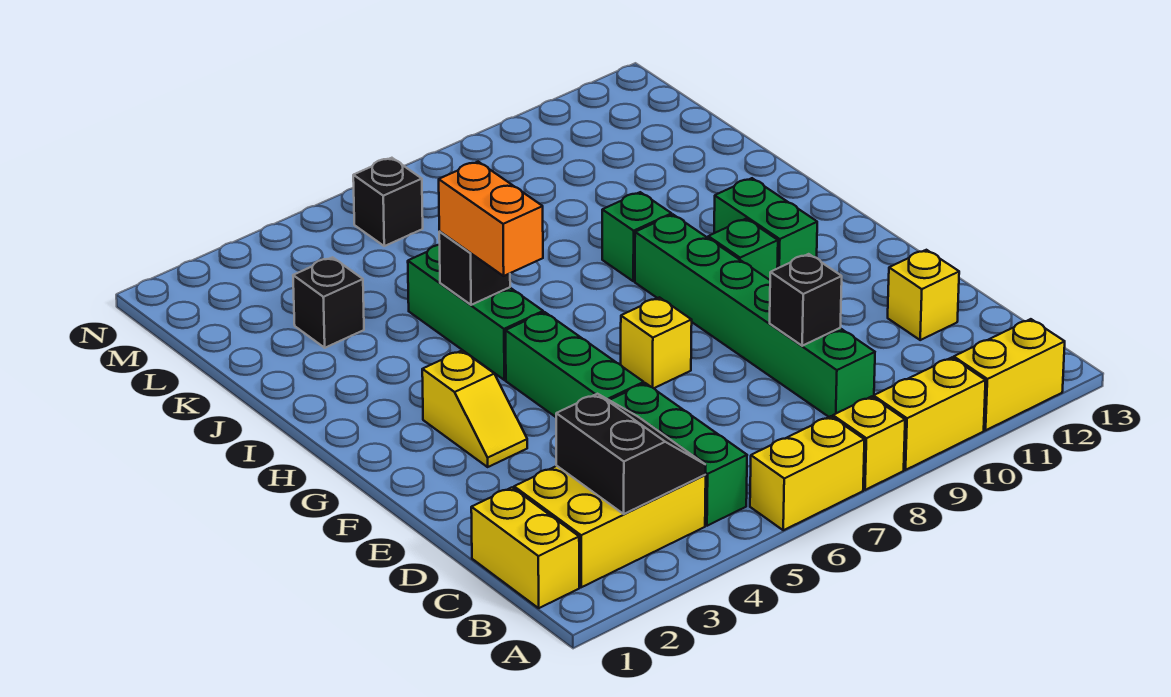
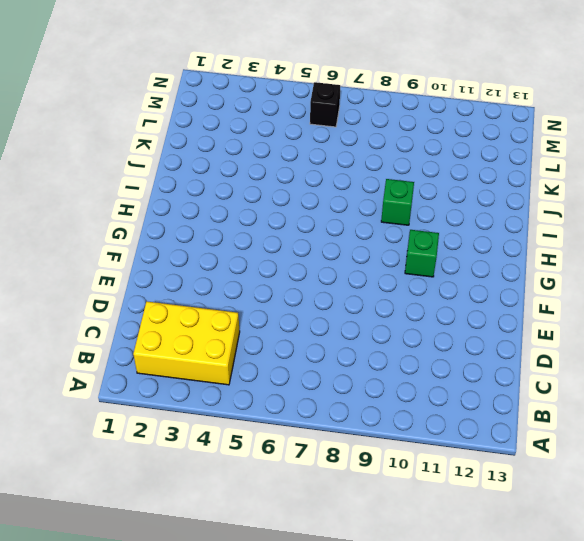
none -> yellow 1x2 brick [750,416,864,530]
none -> yellow 1x1 brick [833,397,905,490]
none -> yellow 1x2 brick [873,358,986,470]

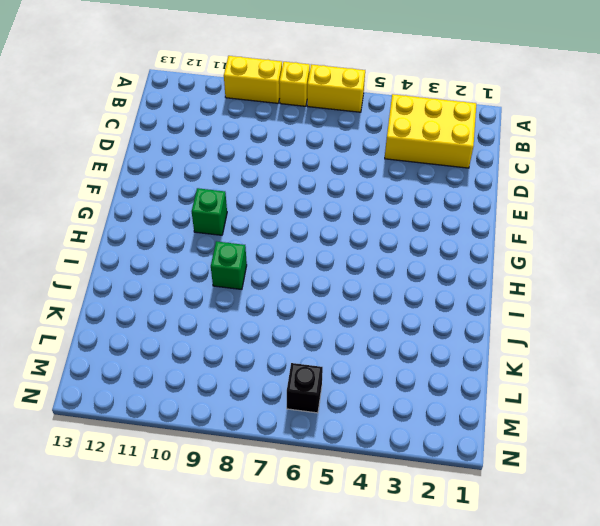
none -> yellow 1x2 brick [954,319,1065,430]
none -> yellow 1x2 brick [471,488,579,608]
none -> green 1x3 brick [610,383,747,526]

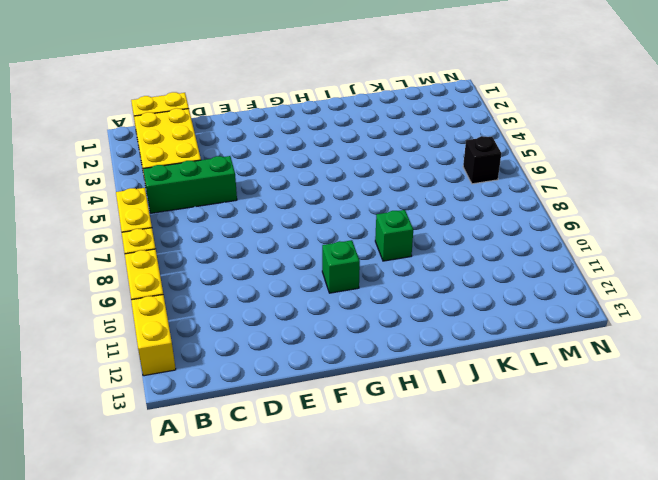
none -> green 1x6 brick [635,215,875,417]
none -> yellow 1x1 brick [888,250,959,340]
none -> green 1x3 brick [506,312,644,417]

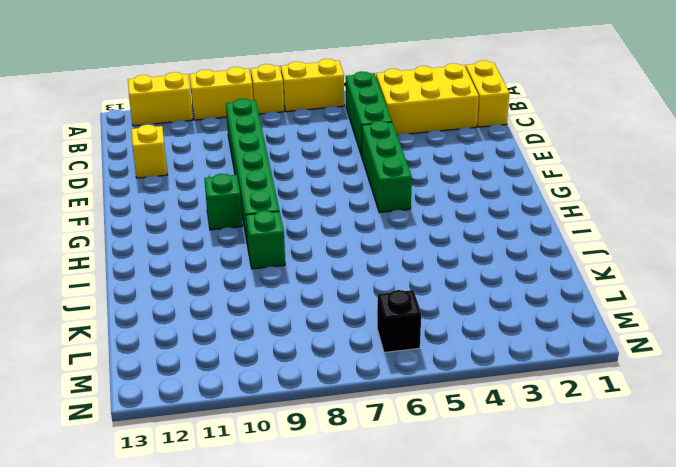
none -> yellow 1x2 slope [422,351,527,467]
none -> yellow 1x1 brick [621,297,692,388]
none -> green 1x2 brick [714,178,817,268]

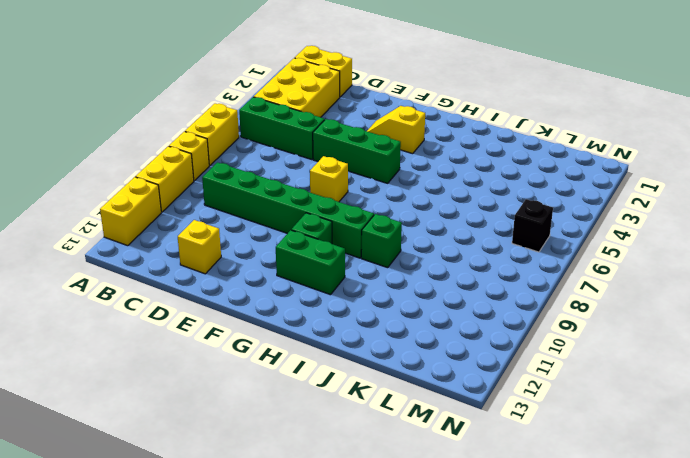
none -> green 1x3 brick [408,245,543,380]
none -> black 1x1 brick [293,257,364,348]
none -> black 2x2 slope [556,394,706,514]

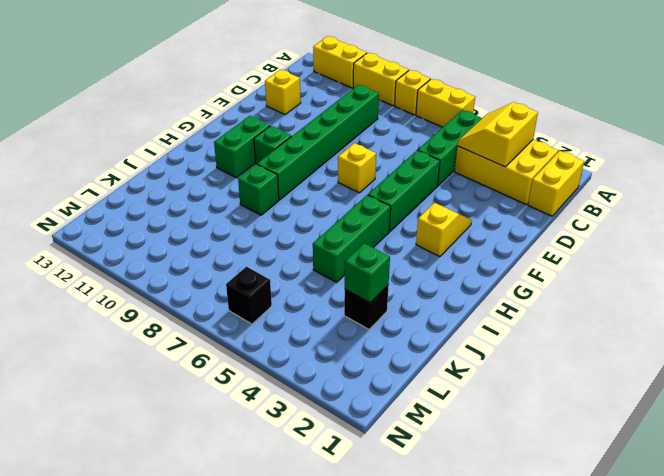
yellow 2x2 slope [457,102,538,167] -> black 2x2 slope [556,394,706,514]
green 1x1 brick [345,243,390,303] -> none
none -> black 1x1 brick [770,254,842,346]
none -> black 1x1 brick [439,232,510,305]
none -> orange 1x2 brick [439,162,543,276]

